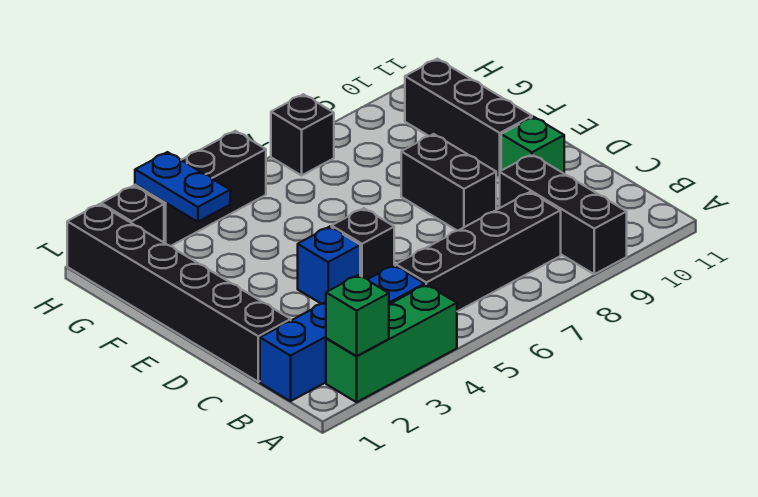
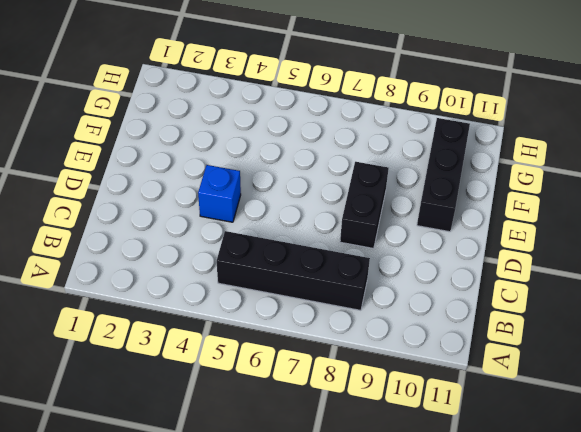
none -> green 1x3 brick [326,285,457,402]
none -> black 1x3 brick [500,154,627,274]
none -> blue 1x4 brick [260,265,425,401]

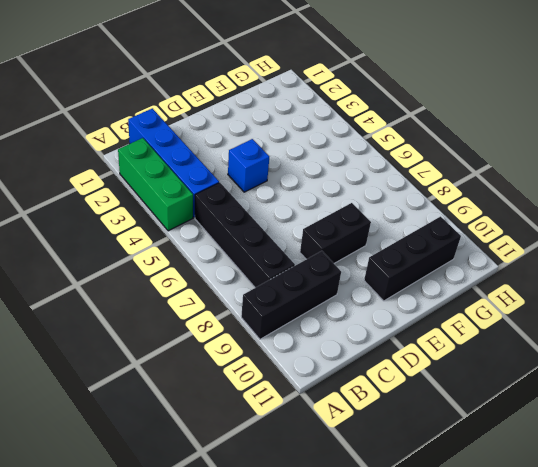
none -> black 1x6 brick [67,204,291,382]
none -> black 1x1 brick [332,208,394,279]
none -> green 1x1 brick [501,117,564,173]

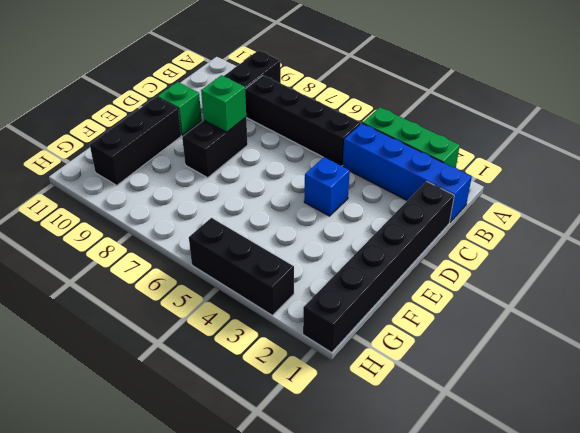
green 1x1 brick [201,75,246,132] -> green 1x1 brick moved to [326,275,389,356]
none -> black 1x1 brick [332,208,394,279]
none -> black 1x1 brick [101,186,164,242]
none -> black 1x1 brick [271,94,334,175]

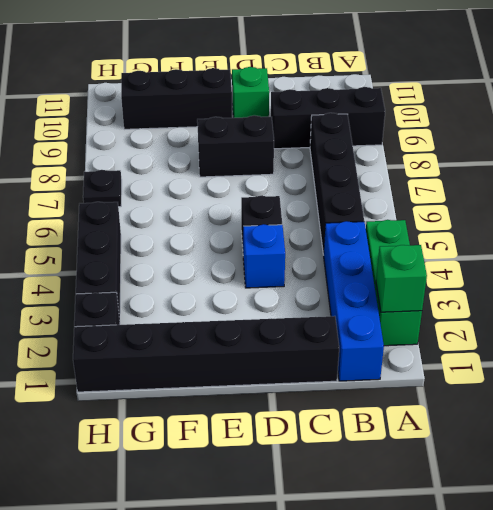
black 1x1 plate [83,170,122,207] -> black 1x1 brick [271,94,334,175]
none -> blue 1x2 plate [135,152,230,222]

